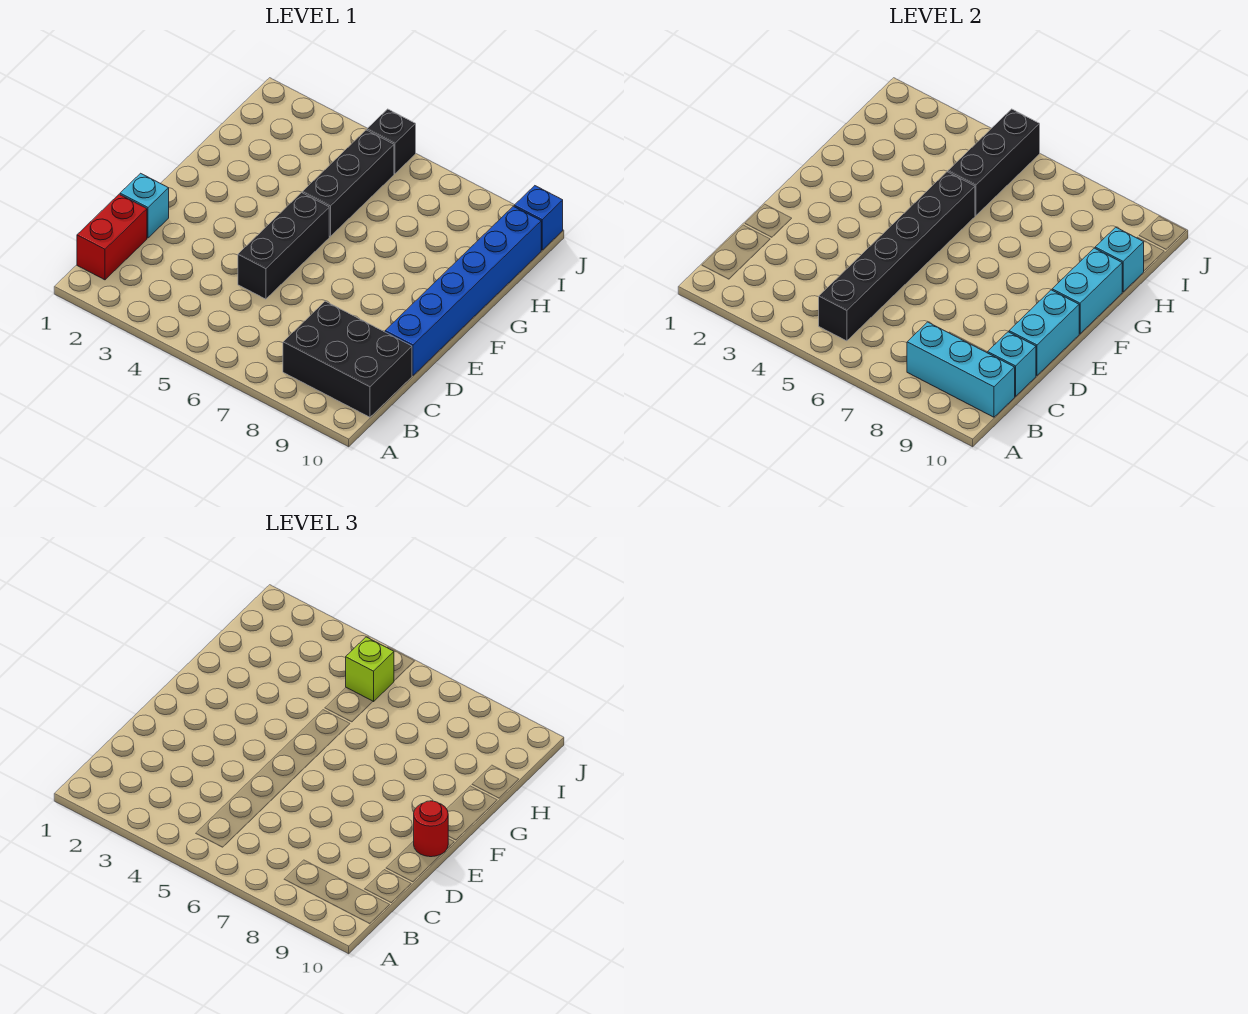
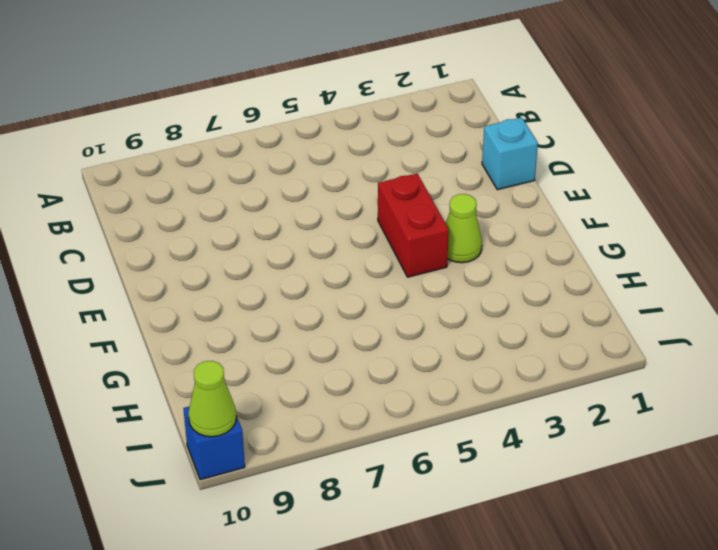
red 1x2 brick [378,173,449,277] -> red 1x2 brick moved to [77,194,147,280]
lime 1x1 cone [446,194,482,263] -> none
lime 1x1 cone [188,361,236,437] -> none
none -> black 2x3 brick [283,301,412,417]
none -> black 1x3 brick [238,193,329,299]
none -> blue 1x6 brick [385,206,541,375]

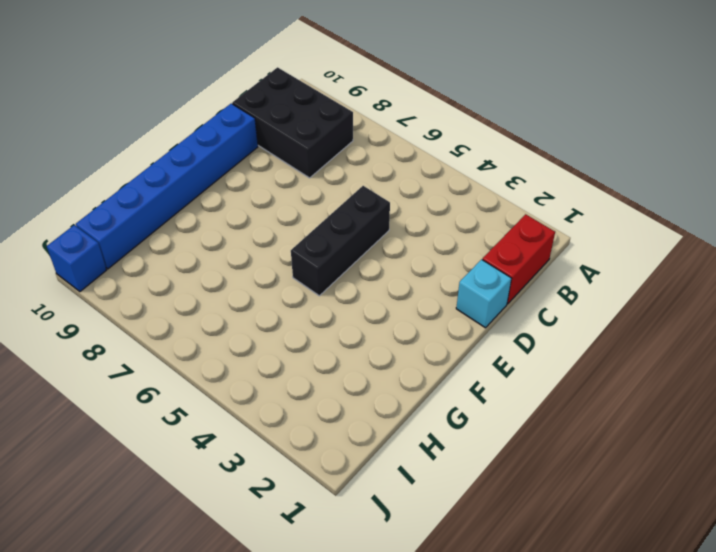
none -> black 1x3 brick [302,130,394,236]
none -> black 1x1 brick [367,109,416,174]
none -> black 1x6 brick [819,172,975,341]

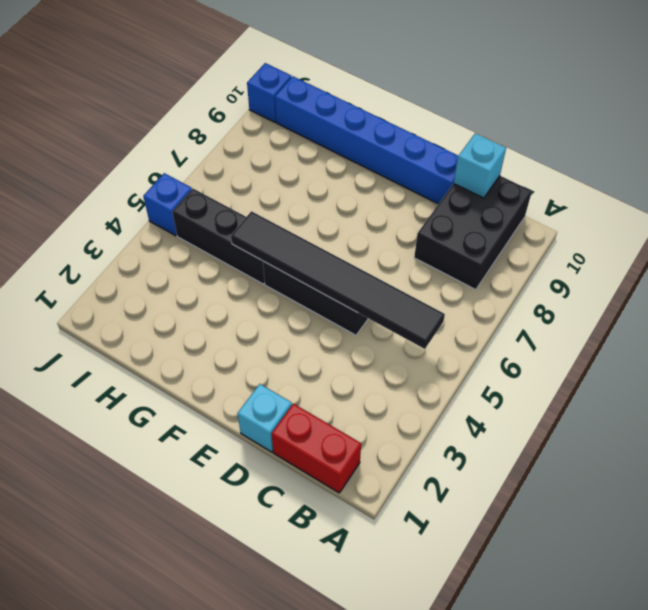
black 1x6 tile [231,211,445,349] -> black 1x6 brick [819,172,975,341]
blue 1x1 brick [143,173,192,236] -> black 1x1 brick [367,109,416,174]
none -> cyan 1x3 brick [907,322,1015,417]
none -> cyan 1x2 brick [1009,290,1079,375]
none -> cyan 1x2 brick [1052,248,1122,334]

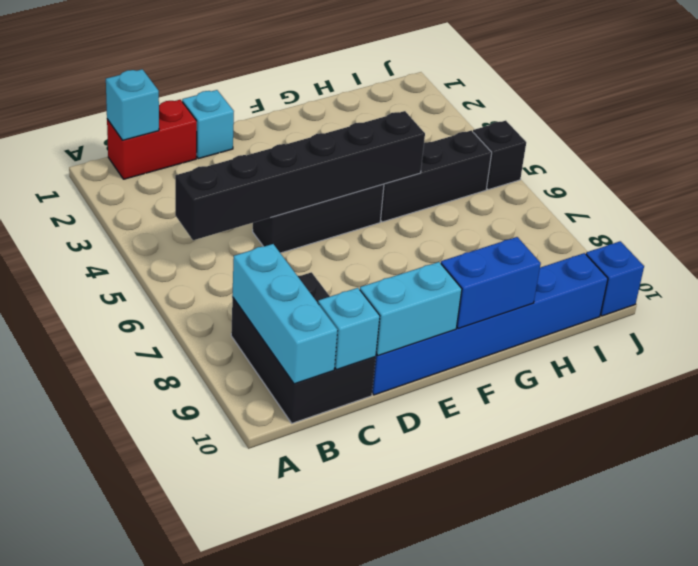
cyan 1x1 brick [106,69,159,140] -> cyan 1x1 brick moved to [1095,227,1144,292]
blue 1x2 brick [441,237,541,329] -> cyan 1x2 brick [1052,248,1122,334]
none -> black 1x3 brick [948,109,1040,216]
none -> red 1x1 round brick [414,801,448,857]
none -> lime 1x1 brick [346,637,394,702]

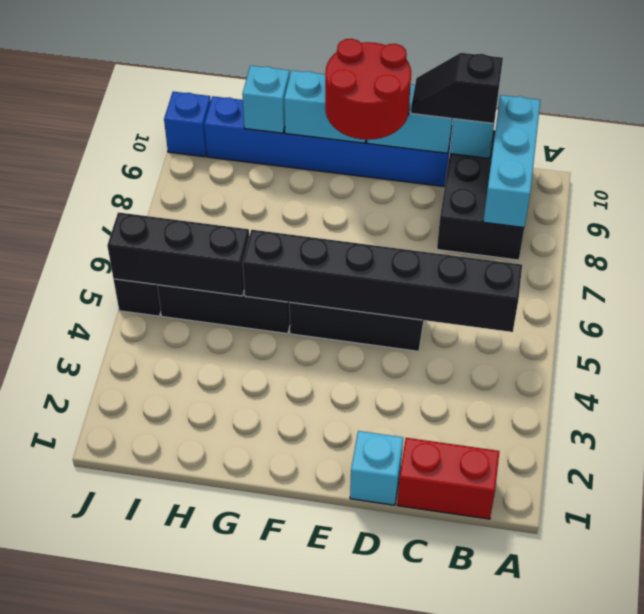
black 1x2 slope [411,53,503,123] -> none
red 2x2 round brick [325,39,411,140] -> red 1x1 round brick [414,801,448,857]
none -> lime 1x1 brick [346,637,394,702]

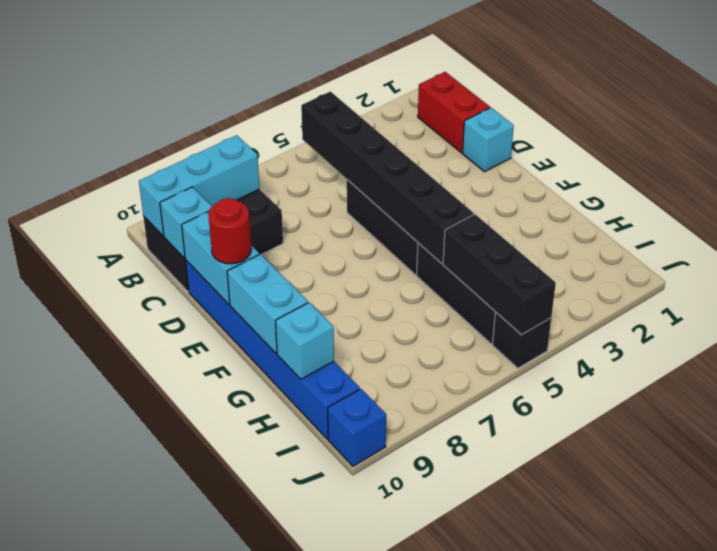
none -> lime 1x1 brick [346,637,394,702]

